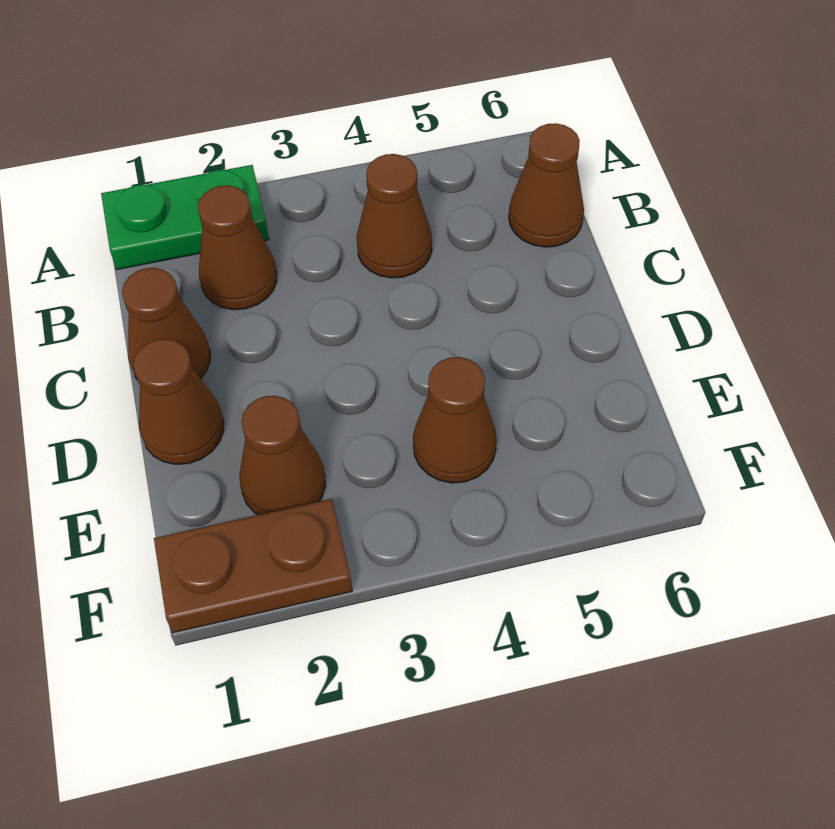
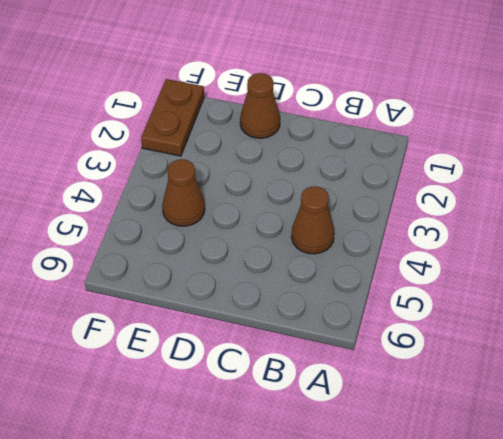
none -> green 1x2 plate [101,165,269,269]
none -> brown 1x1 cone [198,185,277,310]

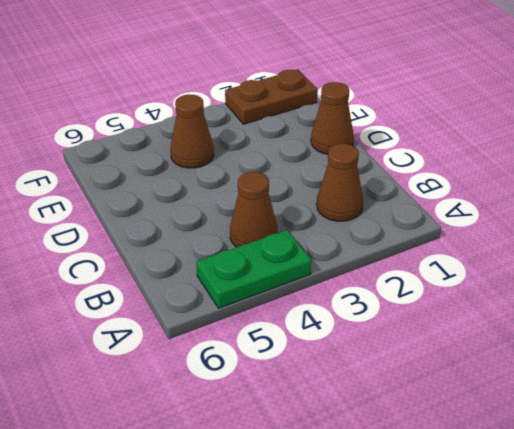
green 1x2 plate [196,230,311,308] -> green 1x2 plate moved to [101,165,269,269]
none -> brown 1x1 cone [509,123,584,247]
none -> brown 1x1 cone [122,268,210,379]

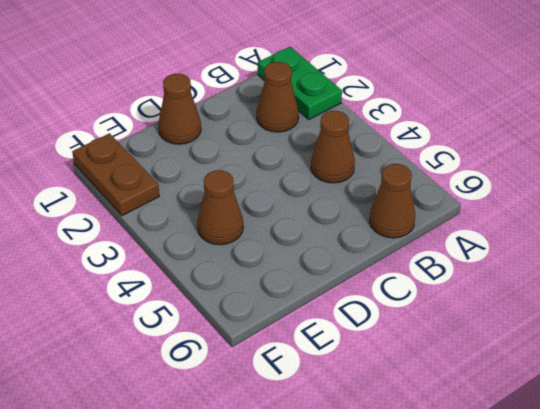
none -> brown 1x1 cone [122,268,210,379]
none -> brown 1x1 cone [240,396,325,515]

